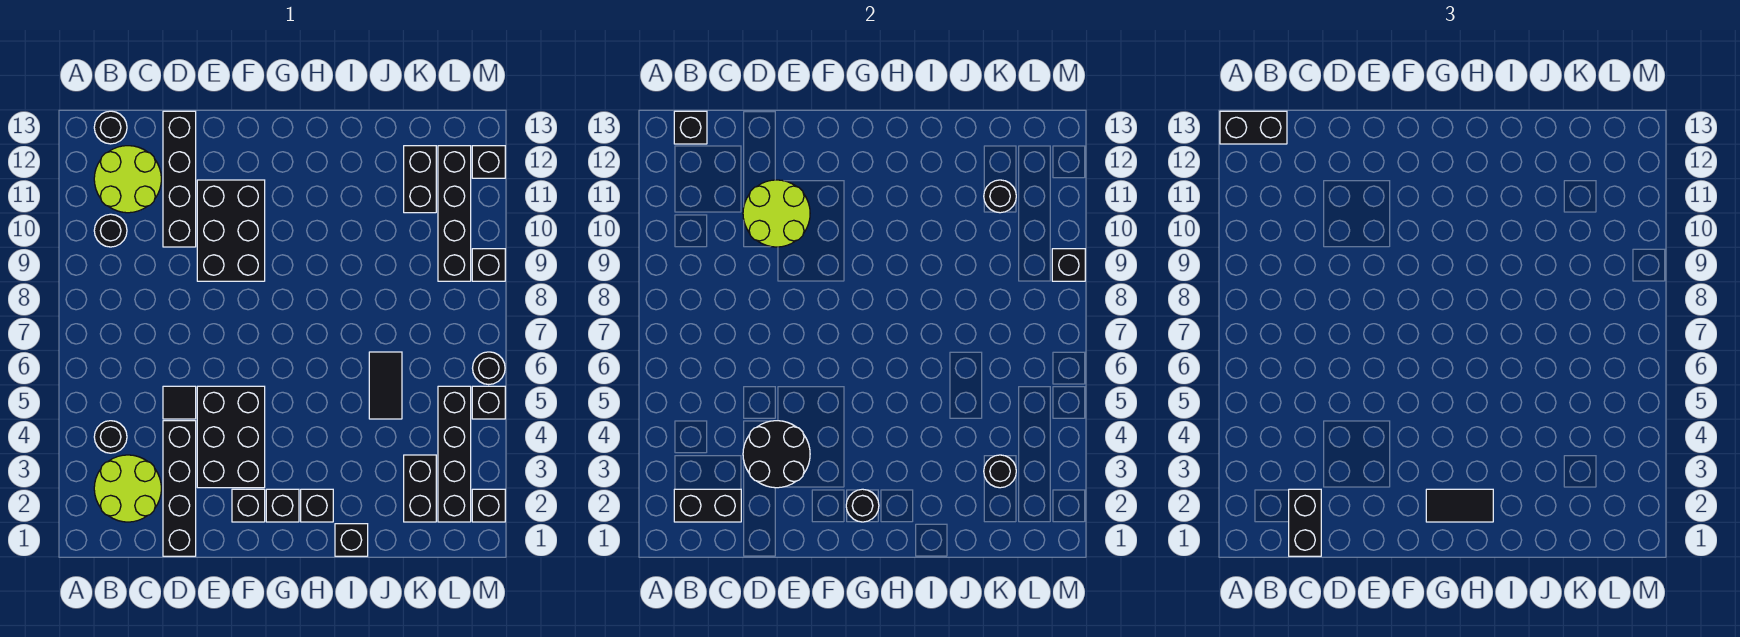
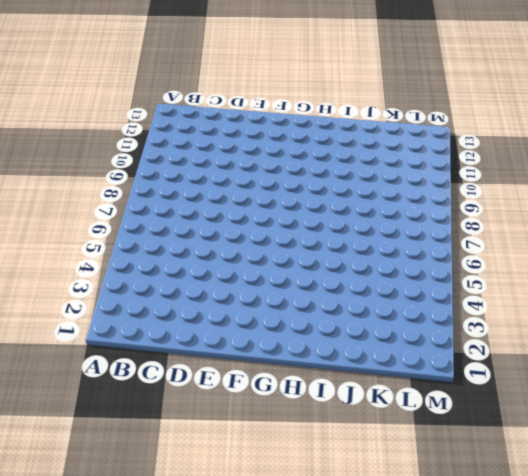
none -> lime 2x2 round brick [94,455,161,522]
none -> black 1x1 round brick [94,421,127,453]
none -> black 1x1 round brick [94,214,127,247]
none -> lime 2x2 round brick [94,146,161,213]

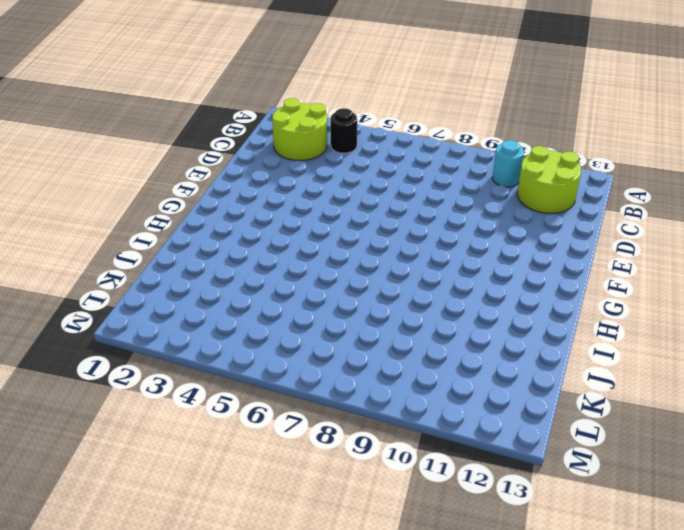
cyan 1x1 round brick [492,140,524,187] -> black 1x1 round brick [94,214,127,247]
none -> black 1x1 round brick [94,111,127,144]
none -> black 1x4 brick [163,421,196,556]
none -> black 1x1 tile [163,386,196,419]
none -> black 1x4 brick [163,111,196,247]

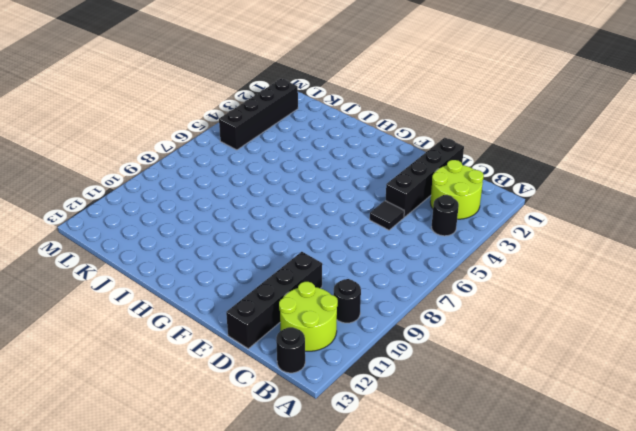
none -> black 2x3 brick [197,386,265,488]
none -> black 2x3 brick [197,180,265,281]
none -> black 1x1 brick [232,489,265,522]
none -> black 1x1 brick [266,489,299,522]

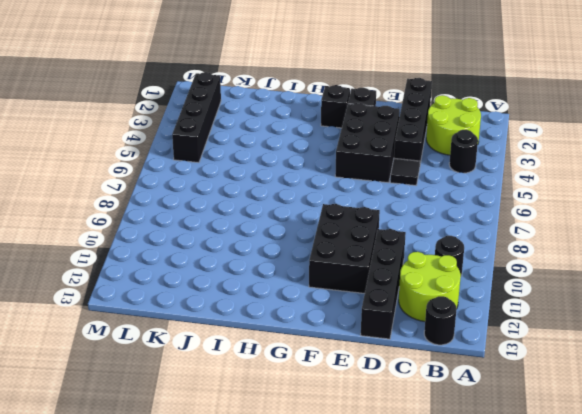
none -> black 1x1 brick [301,489,333,522]
none -> black 1x1 brick [335,524,368,556]
none -> black 1x2 tile [369,352,402,419]
none -> black 1x2 brick [404,455,436,522]

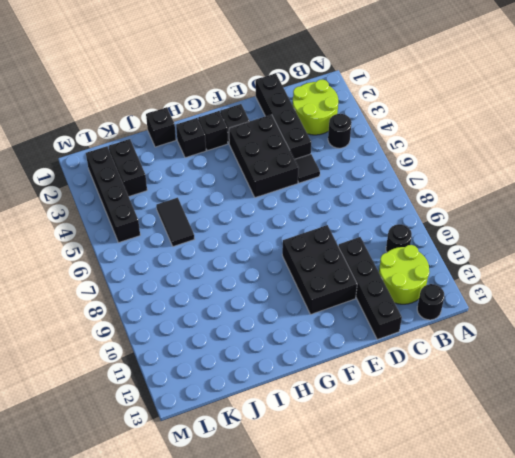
none -> black 1x2 brick [404,146,436,213]
none -> black 1x4 brick [438,146,471,281]
none -> black 1x1 brick [472,489,505,522]
none -> black 1x1 brick [472,386,505,419]

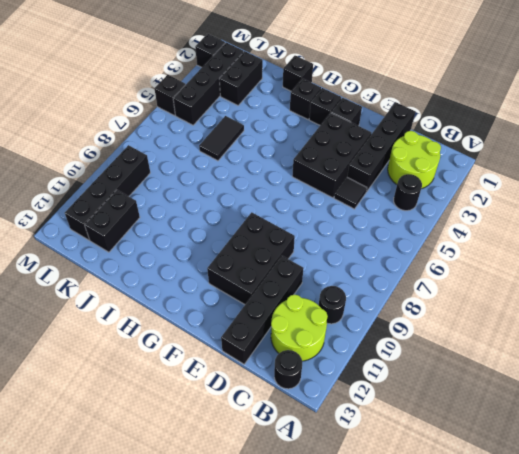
none -> black 1x1 round brick [473,352,505,385]
none -> black 1x1 brick [472,249,505,281]
none -> black 1x1 brick [472,146,505,178]
none -> black 1x2 brick [674,489,741,522]

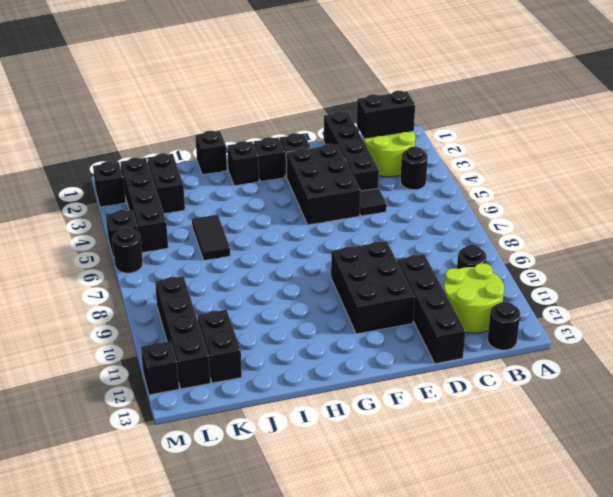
none -> black 1x1 brick [472,249,505,281]
none -> black 1x1 brick [674,111,707,144]
none -> black 2x2 round brick [743,421,810,488]
none -> lime 2x2 round brick [743,180,810,247]

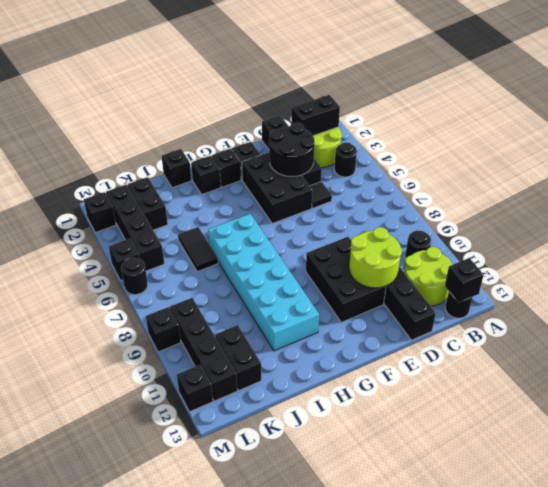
cyan 2x6 brick [208,214,319,351] -> none
none -> black 1x1 round brick [846,489,879,522]
none -> black 1x1 round brick [984,455,1016,488]
none -> black 1x1 round brick [984,180,1016,213]
none -> black 1x1 brick [1052,249,1085,281]

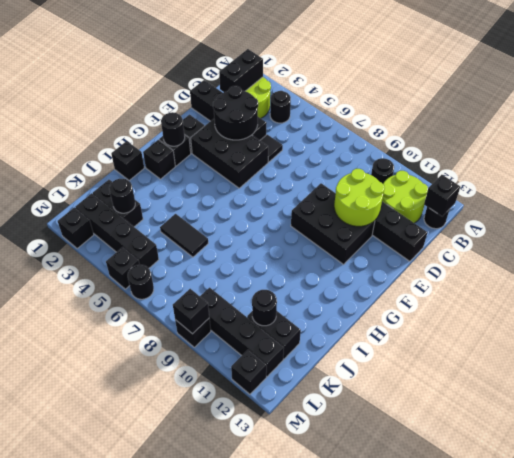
none -> black 1x2 brick [1220,111,1287,144]
none -> black 1x2 brick [1289,489,1321,556]
none -> black 1x2 tile [1426,489,1493,522]

